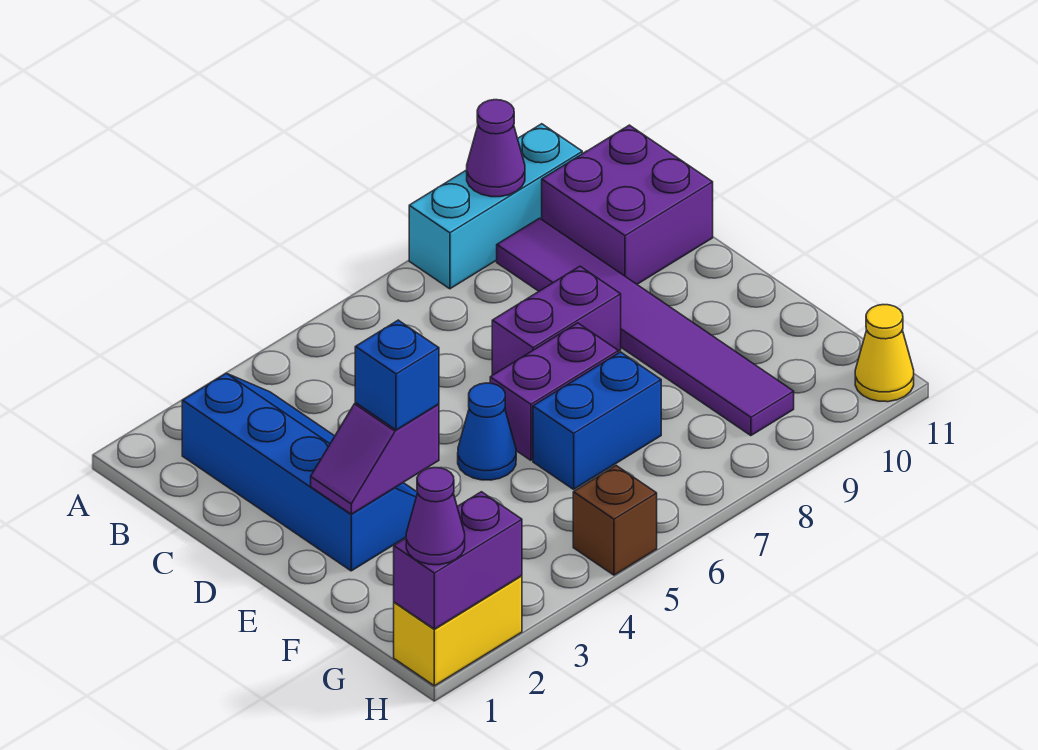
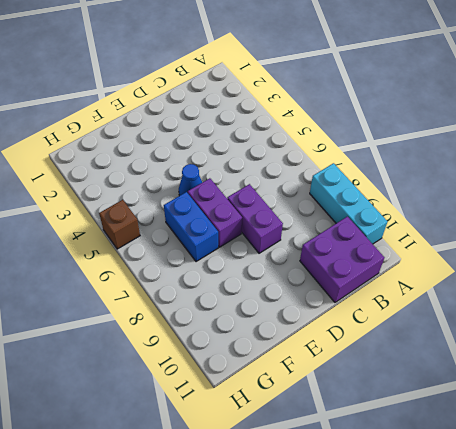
none -> blue 2x4 slope [182,373,417,571]
none -> purple 1x6 tile [497,218,794,436]
none -> yellow 1x2 brick [394,576,522,686]

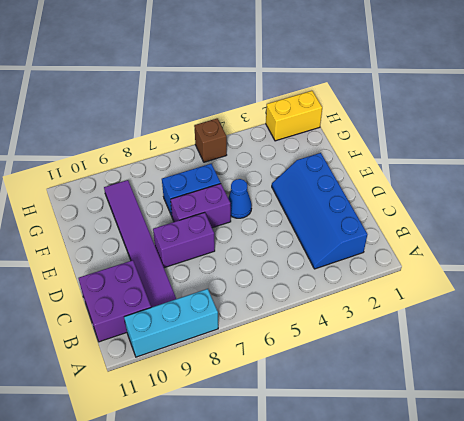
none -> yellow 1x1 cone [855,305,914,402]
none -> purple 1x1 cone [467,100,525,197]
none -> purple 1x2 slope [311,403,439,514]

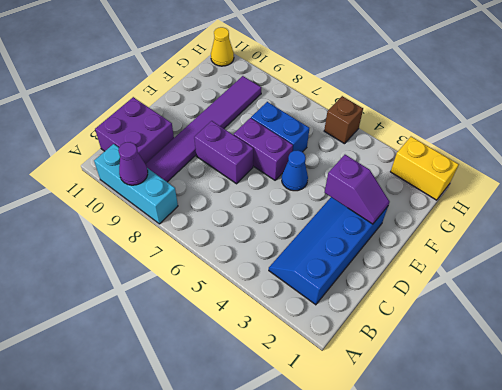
none -> purple 1x2 brick [394,492,522,629]
none -> blue 1x1 brick [355,320,439,430]
none -> purple 1x1 cone [406,468,465,565]

